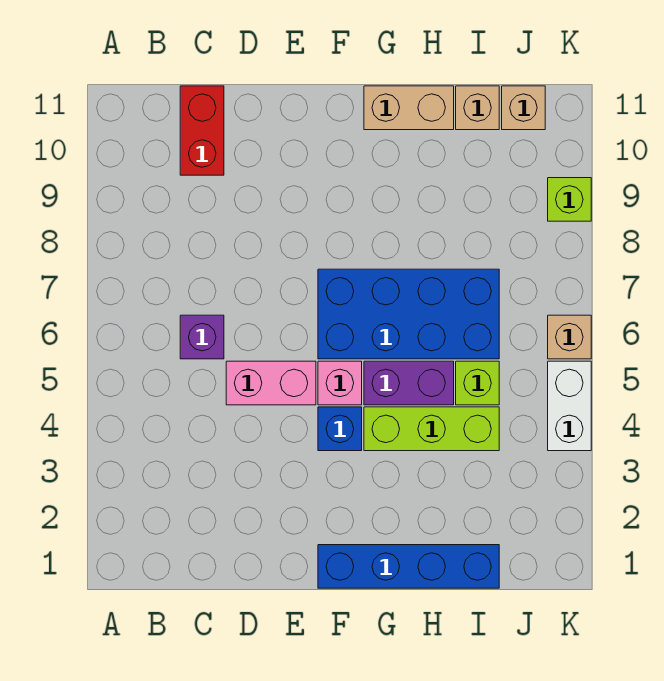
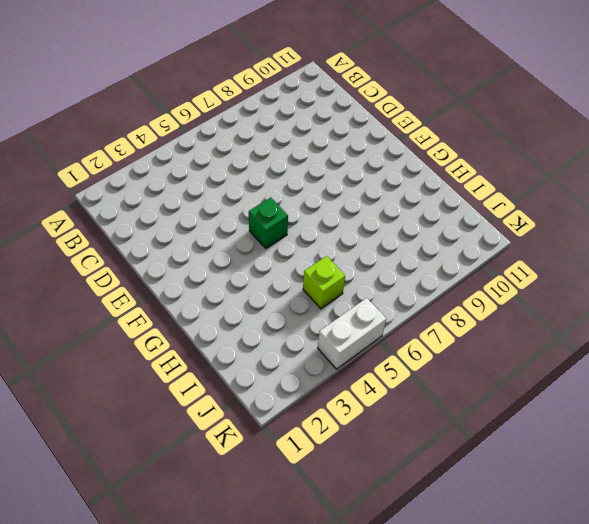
green 1x1 brick [249,197,288,248] -> pink 1x1 brick [318,361,362,405]
none -> purple 1x1 brick [180,315,224,359]
none -> red 1x2 brick [180,86,224,175]
none -> pink 1x2 brick [226,361,316,405]

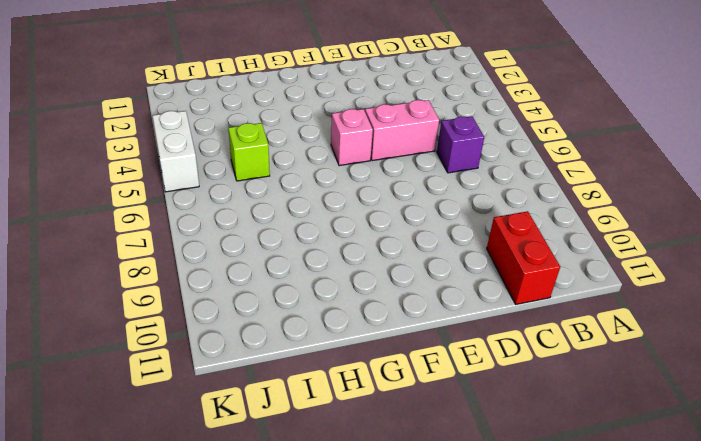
none -> blue 1x4 brick [318,545,499,588]
none -> blue 1x1 brick [318,407,362,451]
none -> blue 2x4 brick [318,269,499,359]

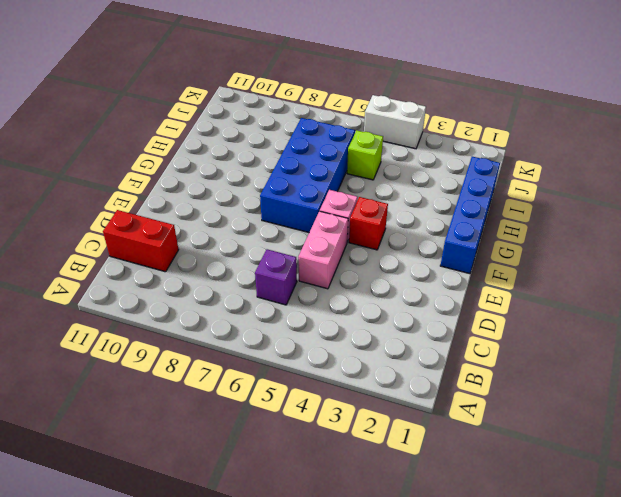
red 1x1 brick [349,197,388,250] -> blue 1x1 brick [318,407,362,451]
none -> lime 1x3 brick [364,407,499,451]
none -> purple 1x2 brick [364,361,454,405]
none -> tan 1x2 brick [364,86,454,130]

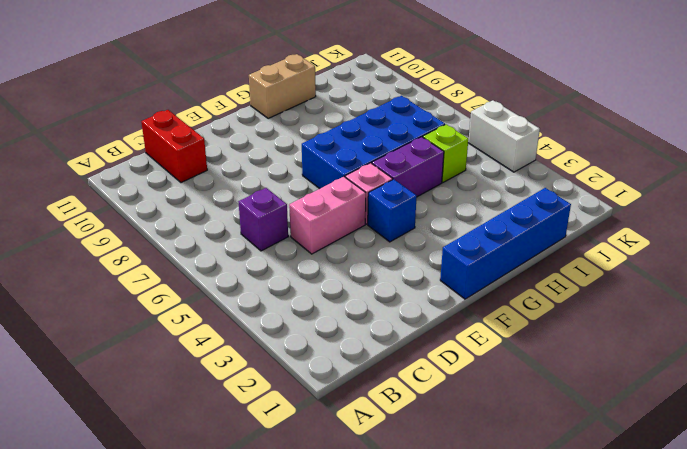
none -> lime 1x3 brick [364,407,499,451]
none -> tan 1x1 brick [456,86,499,130]
none -> tan 1x1 brick [502,86,545,130]

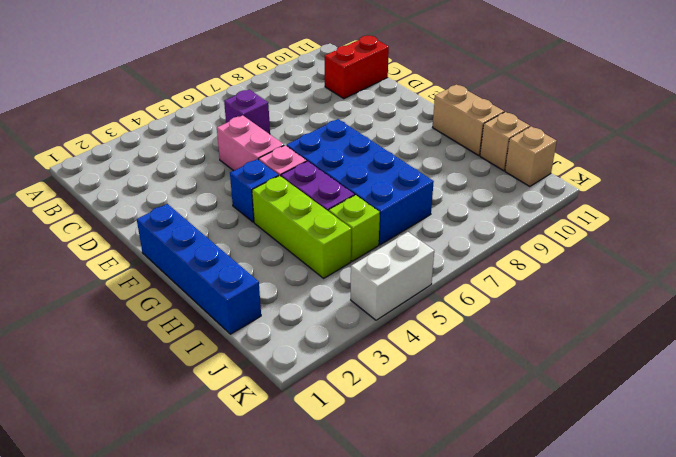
none -> tan 1x1 brick [548,315,591,359]
none -> lime 1x1 brick [548,178,591,221]

